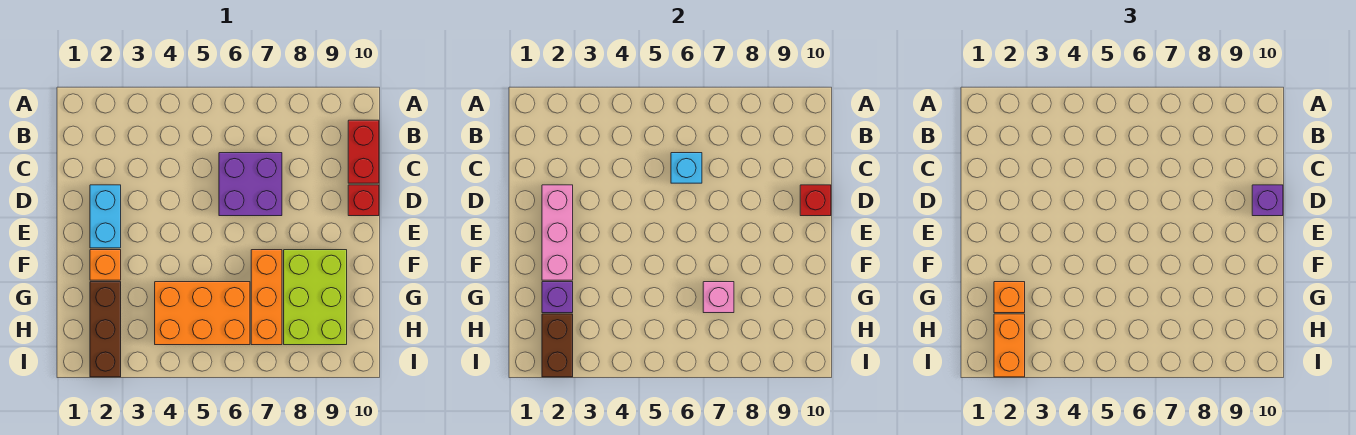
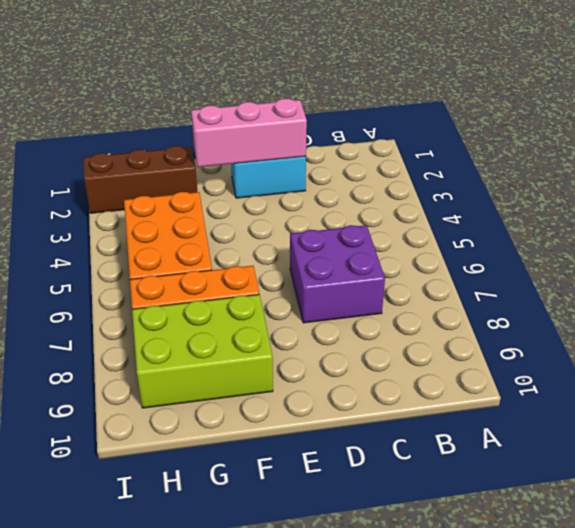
none -> red 1x2 brick [348,120,379,183]
none -> red 1x1 brick [348,185,379,216]
none -> orange 1x1 brick [90,250,121,280]

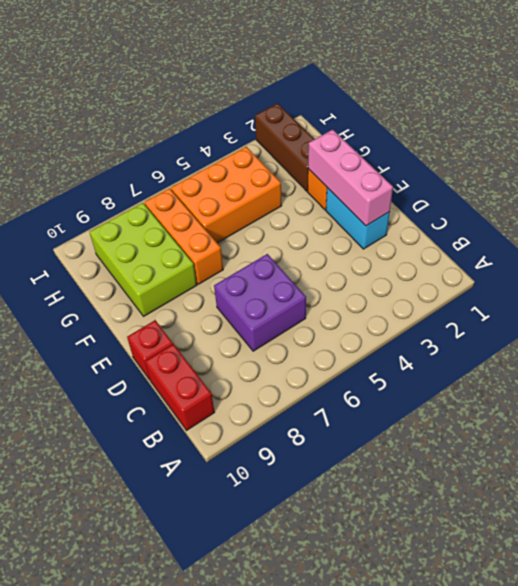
none -> cyan 1x1 brick [671,153,702,183]
none -> red 1x1 brick [800,185,831,216]
none -> purple 1x1 brick [542,282,573,313]

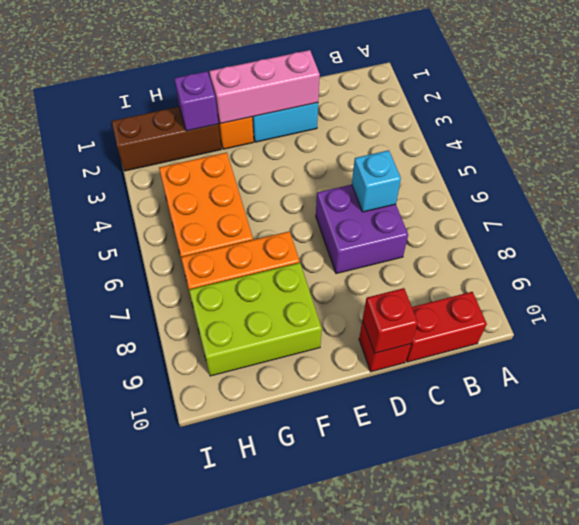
none -> pink 1x1 brick [703,282,734,313]
none -> brown 1x2 brick [542,314,573,377]
none -> purple 1x1 brick [1252,185,1283,216]

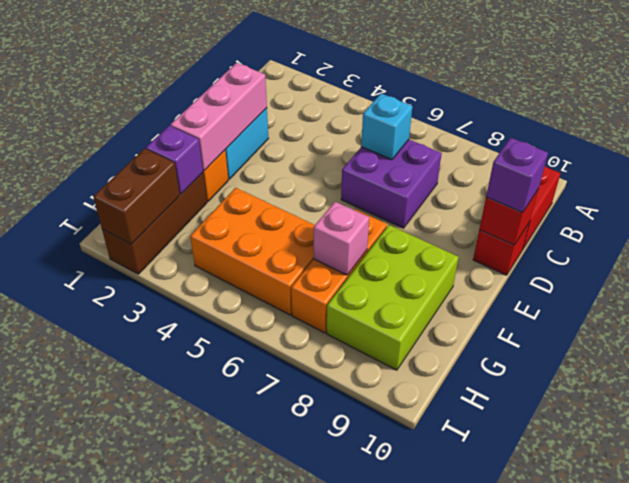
none -> orange 1x1 brick [994,282,1025,313]
none -> orange 1x2 brick [994,314,1025,377]

